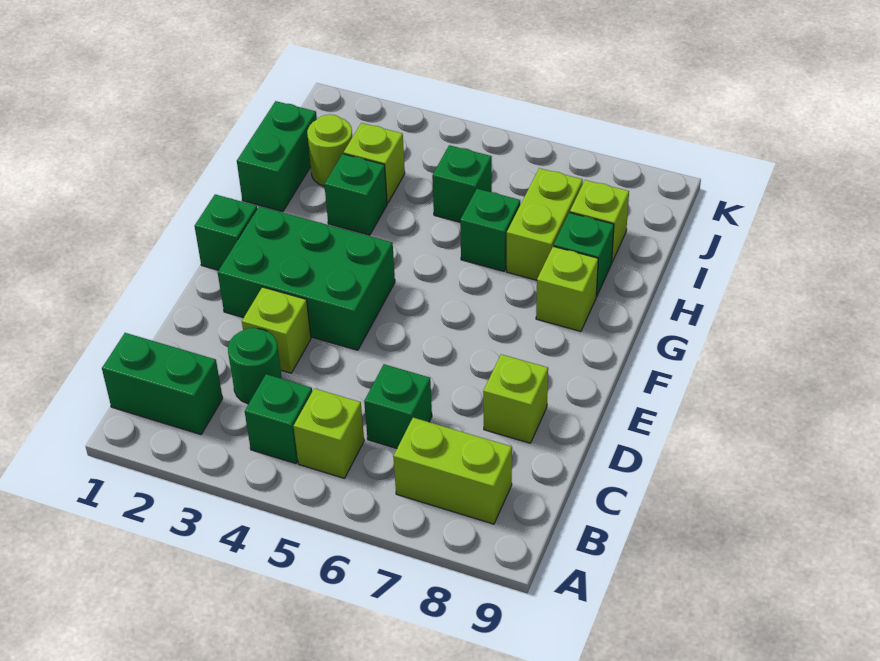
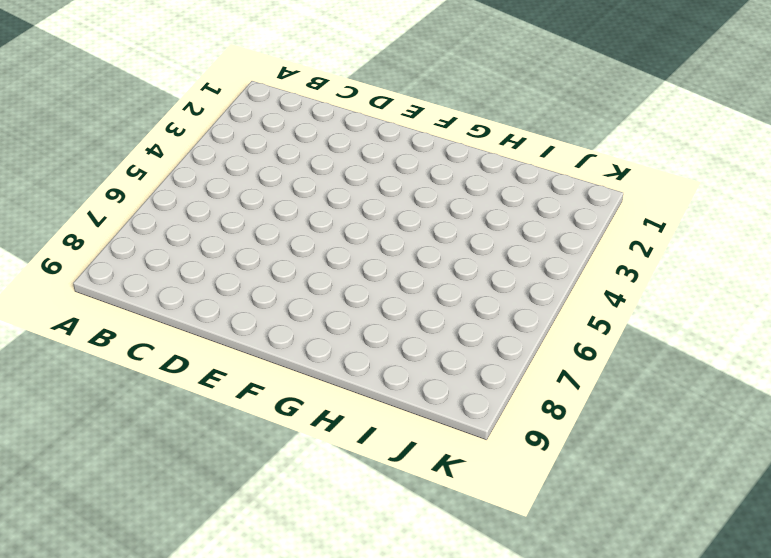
none -> green 1x2 brick [102,333,223,434]
none -> green 1x1 brick [245,374,312,464]
none -> lime 1x1 brick [294,388,364,478]

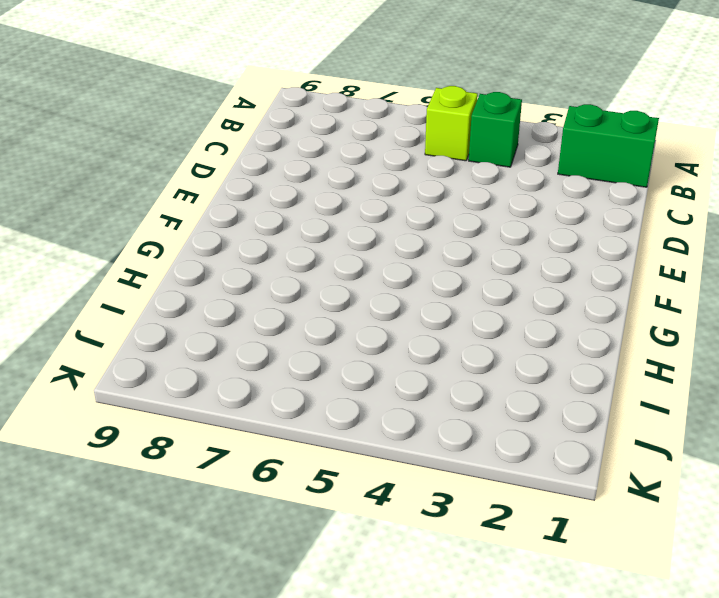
none -> lime 1x2 brick [393,418,512,524]
none -> green 1x1 round brick [228,328,282,404]
none -> green 1x1 brick [364,364,432,448]

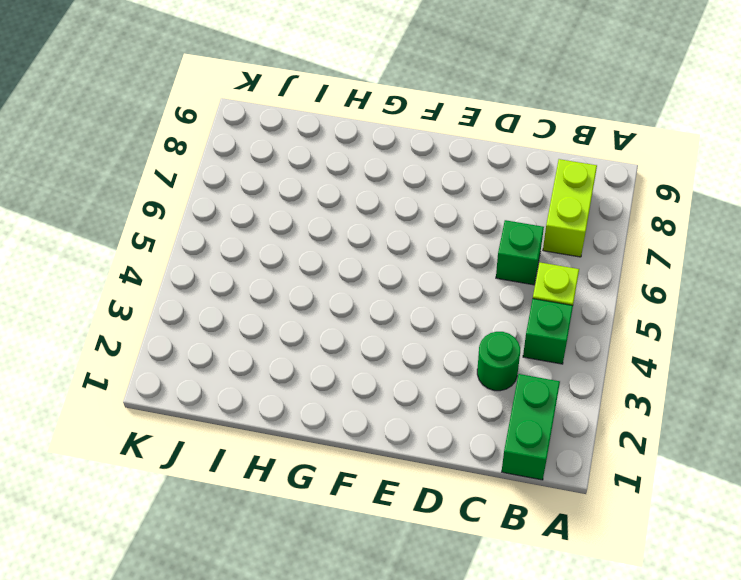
none -> lime 1x1 brick [242,287,311,373]
none -> lime 1x1 brick [483,354,548,443]
none -> green 2x3 brick [218,206,395,350]

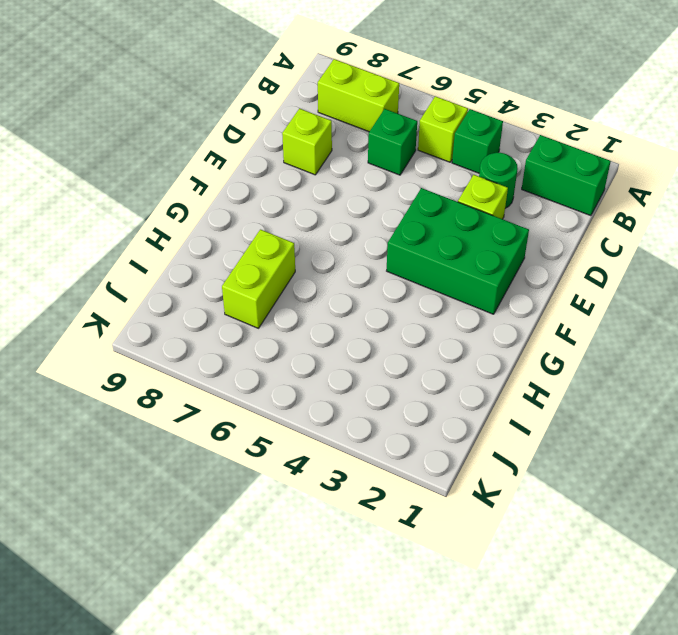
none -> green 1x1 brick [195,194,257,270]
none -> lime 1x1 brick [536,246,598,331]
none -> green 1x2 brick [237,101,317,212]

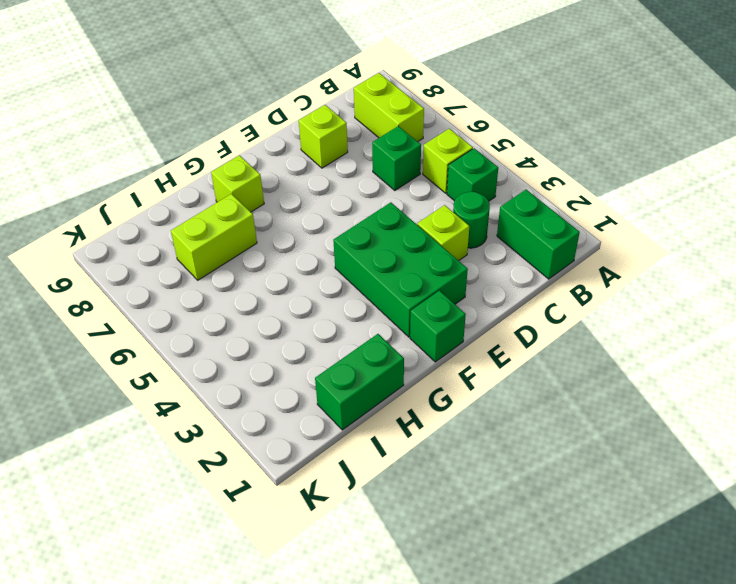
none -> green 1x1 brick [324,154,387,235]
none -> green 1x1 brick [460,189,520,271]
none -> green 1x1 brick [554,213,614,296]

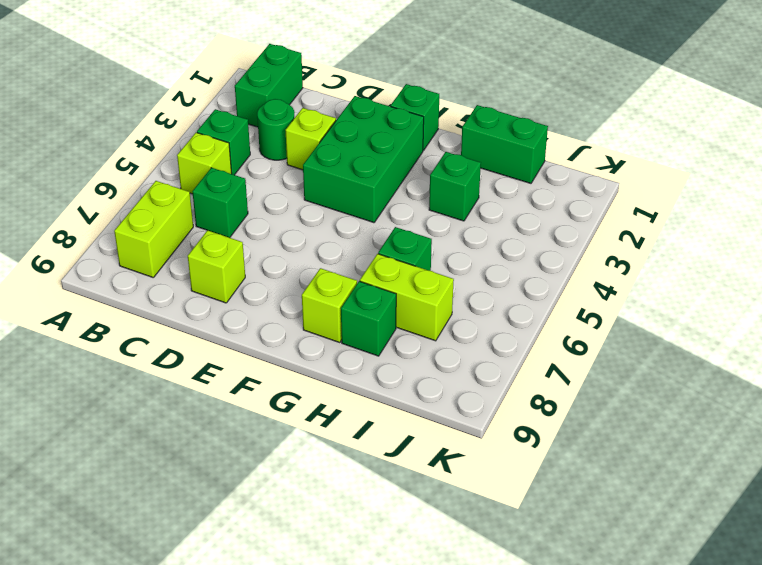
none -> lime 1x1 round brick [307,114,352,186]
none -> lime 1x1 brick [344,123,405,203]
none -> green 1x1 brick [432,145,492,222]

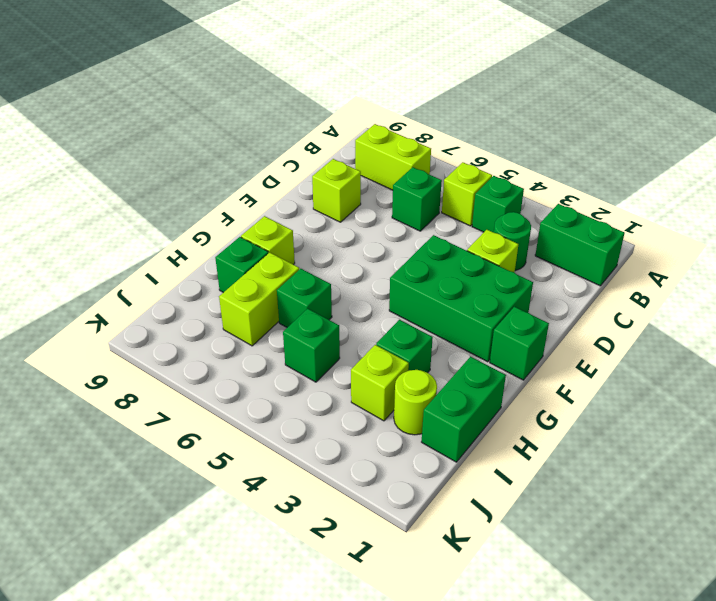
none -> lime 1x1 brick [570,180,629,262]

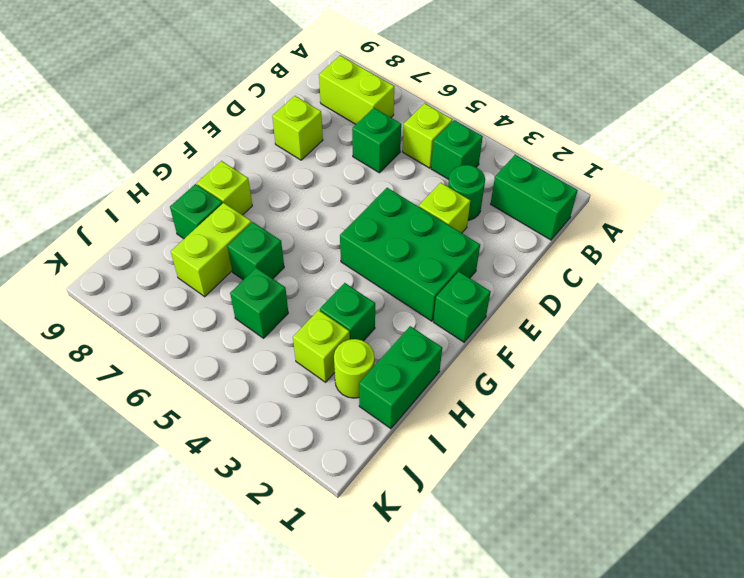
none -> lime 1x1 brick [570,180,629,262]

